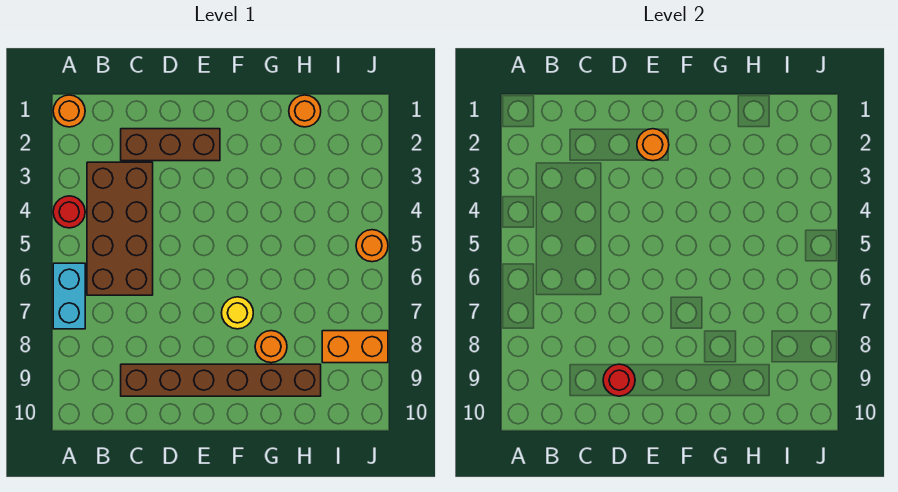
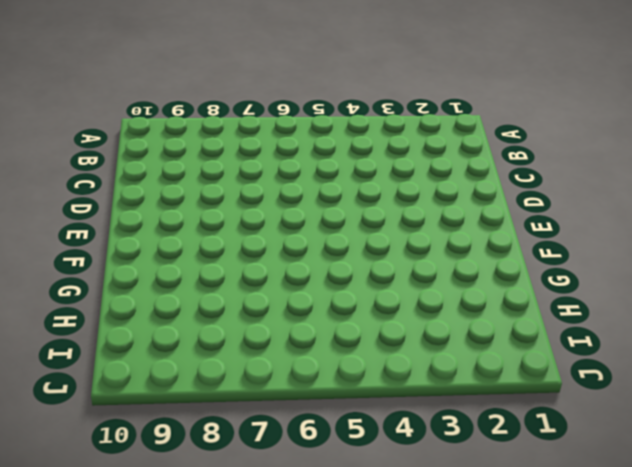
none -> orange 1x1 round brick [53,95,85,127]
none -> red 1x1 round brick [53,196,85,228]
none -> cyan 1x2 brick [53,263,85,329]

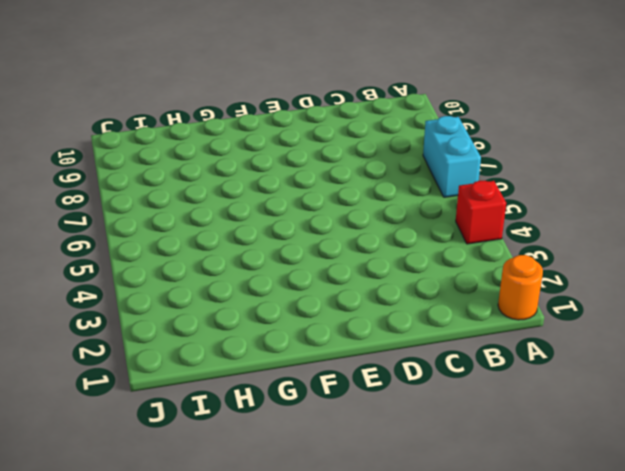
red 1x1 brick [456,181,506,244] -> red 1x1 round brick [53,196,85,228]
none -> brown 2x4 brick [87,162,153,295]
none -> brown 1x3 brick [121,129,220,161]
none -> brown 1x6 brick [121,364,321,396]

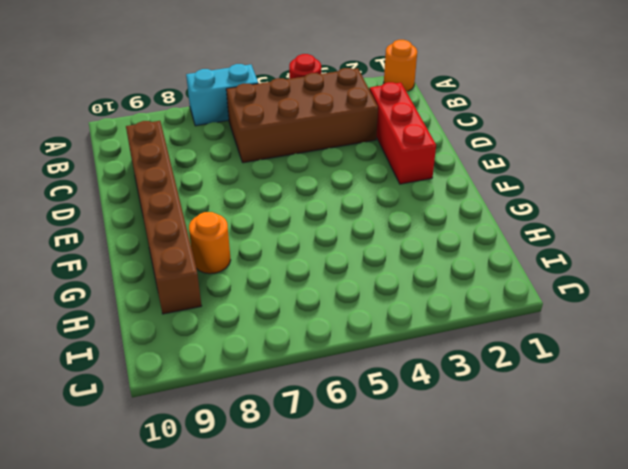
red 1x3 brick [370,82,436,184] -> brown 1x3 brick [121,129,220,161]
none -> yellow 1x1 round brick [222,297,253,329]
none -> orange 1x1 round brick [289,95,321,127]
none -> orange 1x2 brick [322,331,388,363]

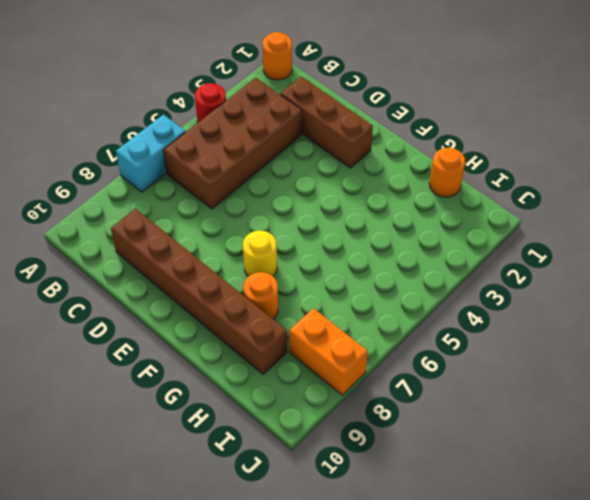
none -> orange 1x1 round brick [356,230,388,262]
none -> red 1x1 round brick [603,364,635,396]
none -> orange 1x1 round brick [637,129,669,161]

